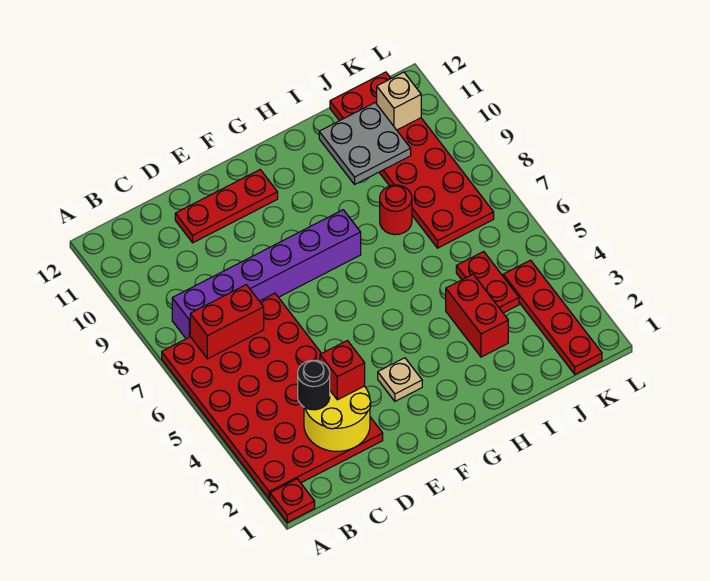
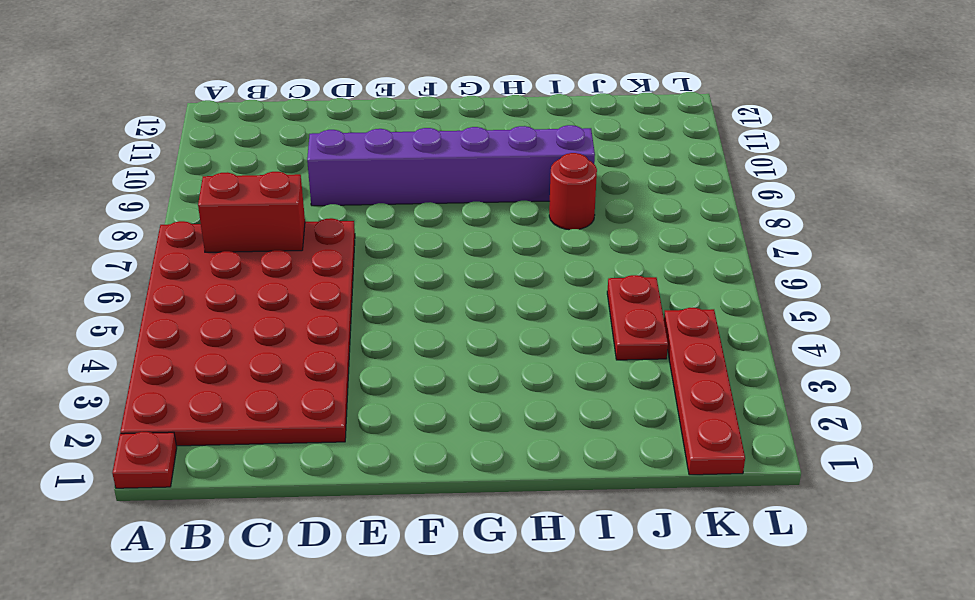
purple 1x6 brick [307,125,595,206] -> purple 1x6 brick moved to [172,210,361,339]
none -> red 1x3 plate [175,170,278,243]
none -> tan 1x1 plate [378,358,422,401]
none -> red 1x2 brick [446,274,508,357]

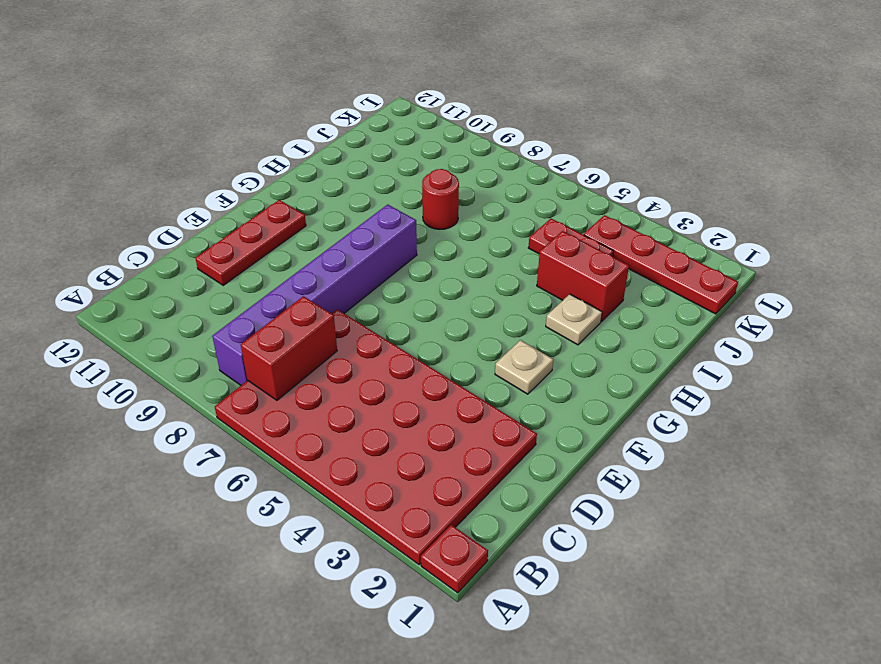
tan 1x1 plate [546,294,602,345] -> none
none -> red 2x6 plate [330,72,494,248]
none -> yellow 2x2 round brick [304,386,371,451]
none -> grey 2x2 plate [319,103,411,184]

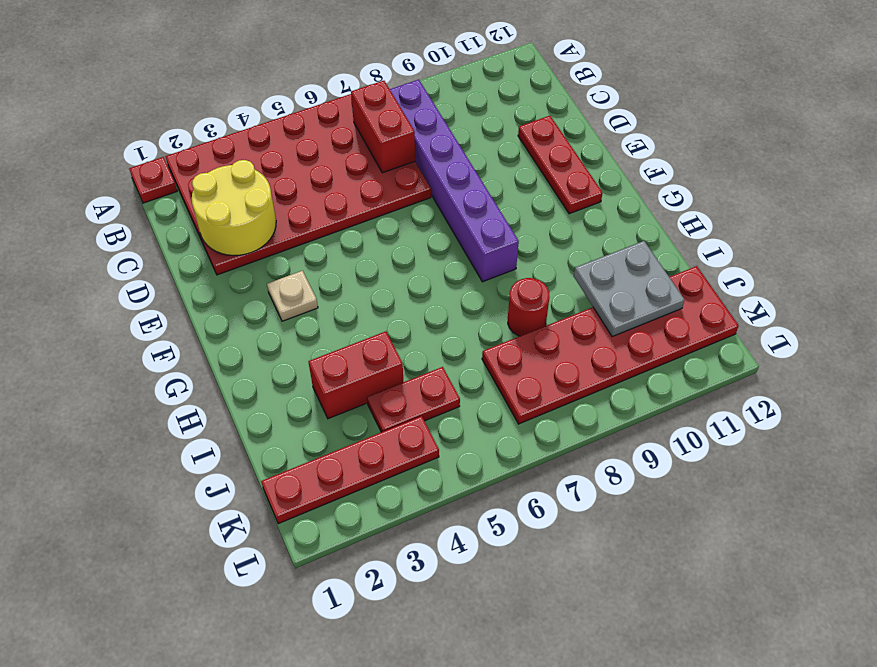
none -> tan 1x1 brick [377,72,421,130]
none -> black 1x1 round brick [298,360,330,410]
none -> red 1x1 brick [320,341,365,400]

